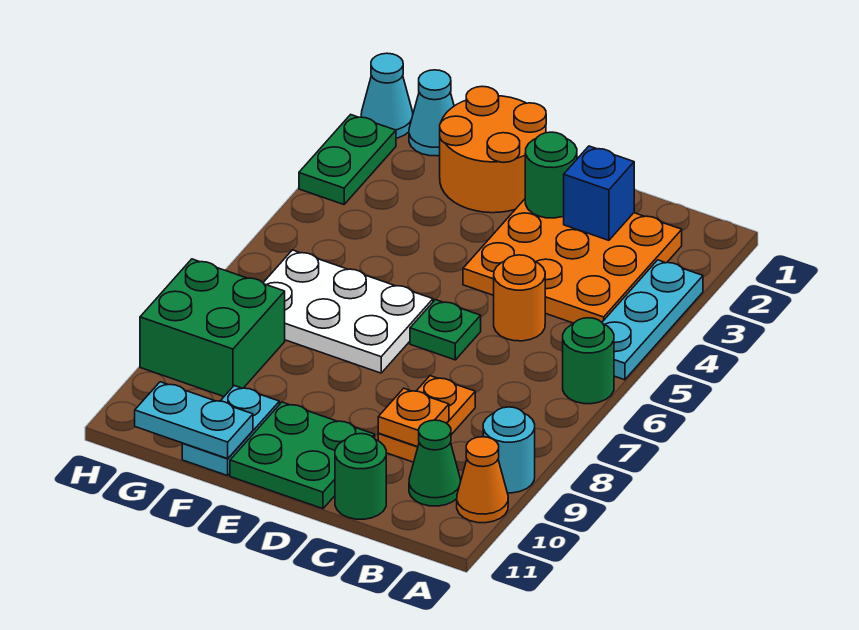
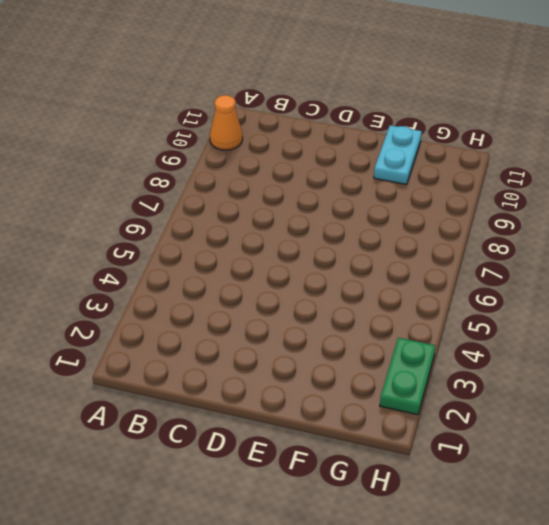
none -> cyan 1x3 plate [602,260,703,380]
none -> green 1x1 round brick [563,318,614,404]
none -> cyan 1x1 round brick [483,407,535,493]

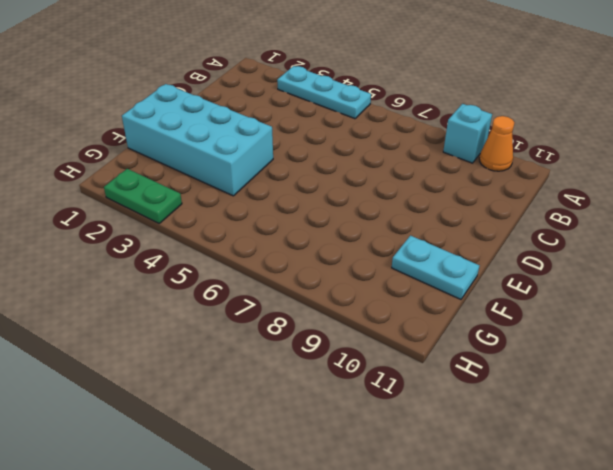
cyan 1x1 brick [443,104,492,163] -> cyan 1x1 round brick [483,407,535,493]
cyan 2x4 brick [122,84,273,196] -> orange 2x2 round brick [440,86,546,213]
none -> green 1x1 round brick [563,318,614,404]
none -> orange 3x3 plate [463,199,682,323]
none -> green 1x1 cone [409,420,461,506]

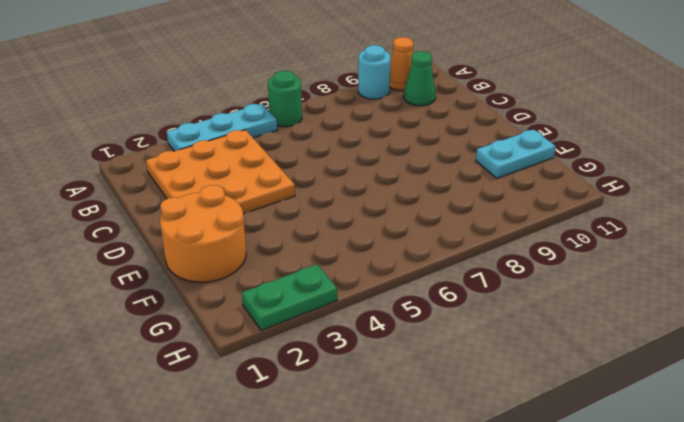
none -> orange 1x1 round brick [494,255,545,341]
none -> orange 1x2 plate [378,376,475,462]
none -> green 1x1 round brick [335,434,386,519]

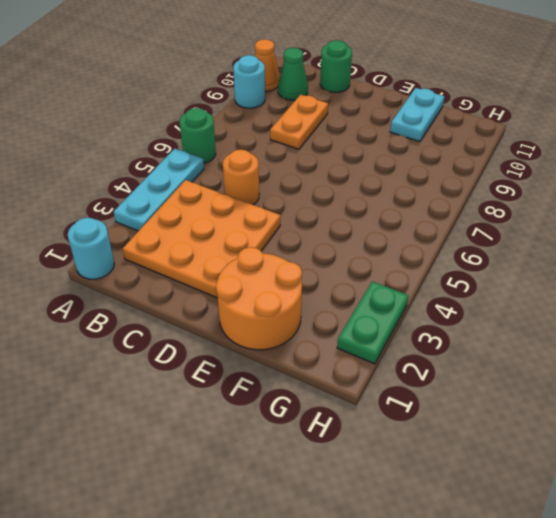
cyan 1x1 round brick [68,218,114,279] -> none
none -> green 1x1 plate [410,300,481,360]
none -> green 2x2 plate [230,402,375,509]
none -> white 2x3 plate [263,250,433,373]

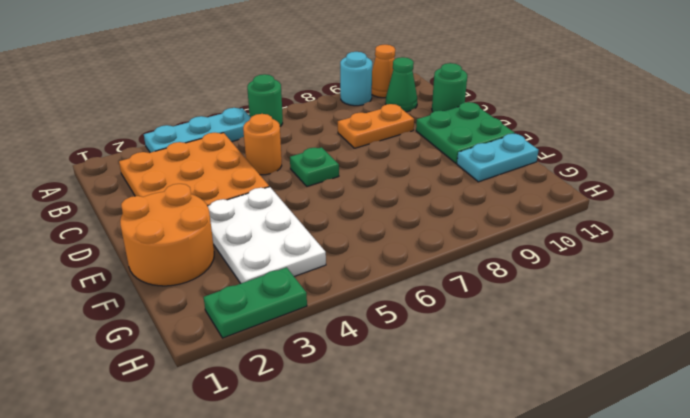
white 2x3 plate [208,187,326,283] -> white 2x3 plate moved to [263,250,433,373]
none -> cyan 1x1 cone [409,70,454,156]
none -> green 2x2 brick [140,259,285,396]
none -> cyan 1x1 cone [361,53,413,138]

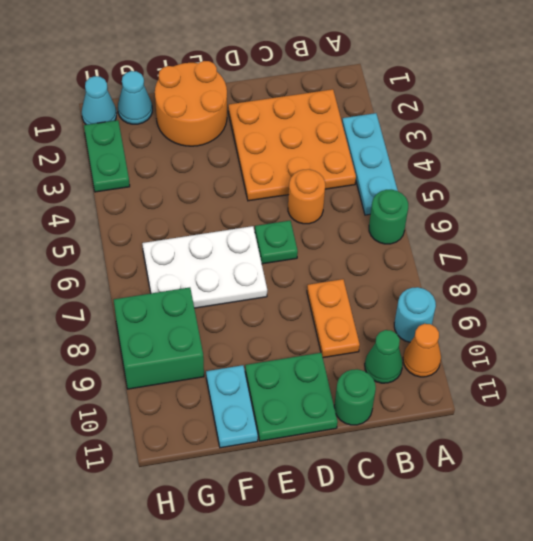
none -> blue 1x1 brick [564,146,634,240]
none -> orange 1x1 plate [378,388,449,447]
none -> green 1x1 round brick [525,132,577,218]

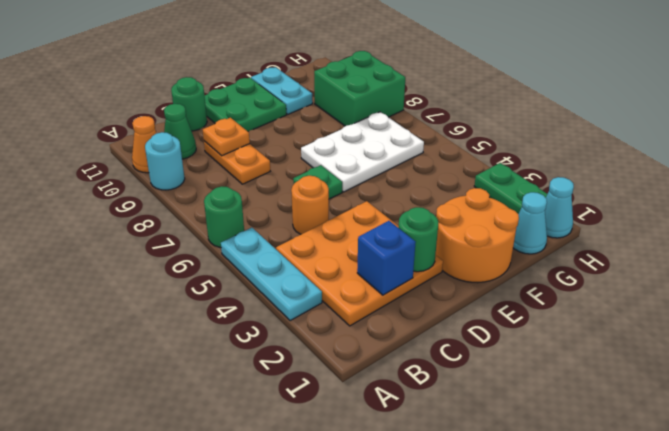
none -> cyan 1x2 plate [135,382,253,459]

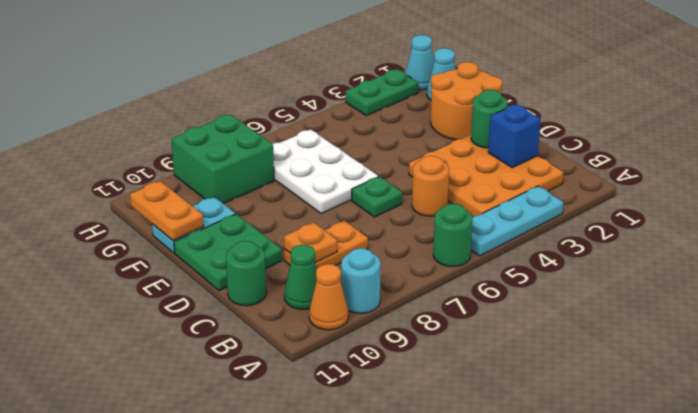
orange 1x2 plate [130,181,204,240] -> cyan 1x2 plate [135,382,253,459]

